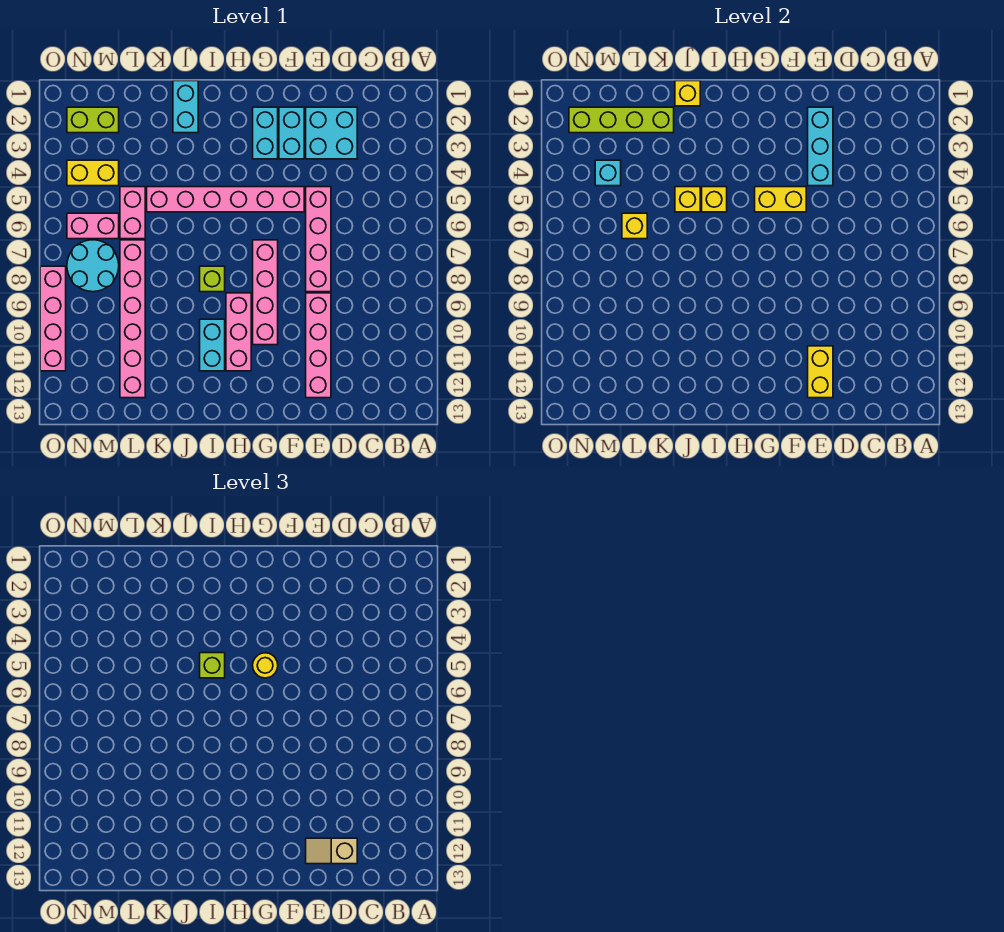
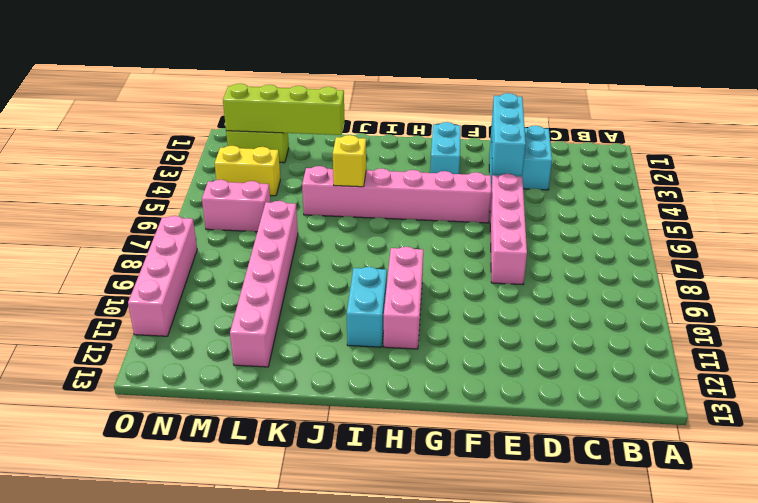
none -> pink 1x4 brick [306,293,331,398]
none -> cyan 1x2 brick [279,107,304,159]
none -> pink 1x4 brick [253,240,278,345]
none -> lime 1x1 brick [200,266,225,292]

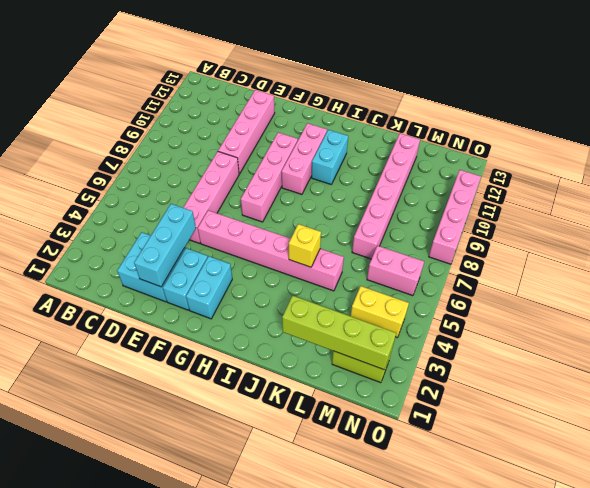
none -> lime 1x1 brick [200,266,225,292]
none -> cyan 1x2 brick [173,81,198,133]
none -> pink 1x2 brick [120,187,145,239]
none -> cyan 2x2 round brick [67,240,119,292]

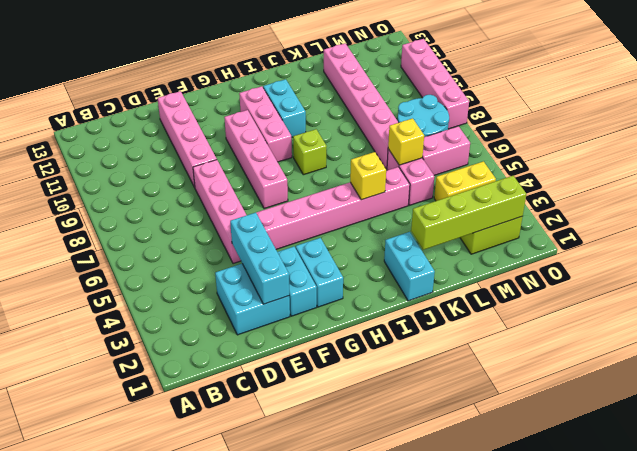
none -> yellow 1x2 brick [808,346,833,398]
none -> yellow 1x2 brick [755,187,806,212]
none -> yellow 1x1 brick [702,187,727,212]
none -> yellow 1x1 brick [675,81,700,106]

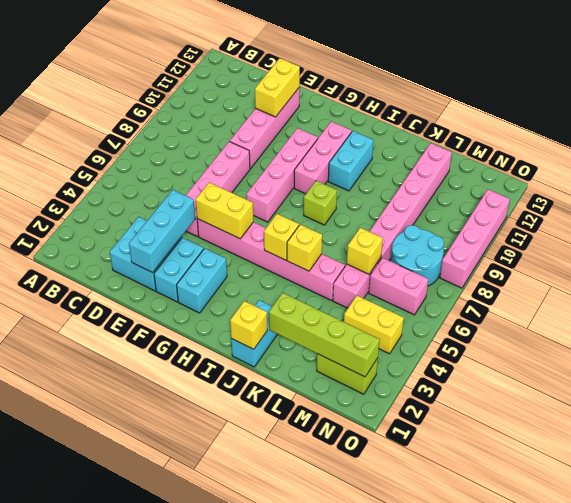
none -> cyan 1x1 brick [595,160,621,186]
none -> tan 1x2 slope [306,838,357,864]
none -> yellow 1x1 round brick [253,653,278,678]
none -> lime 1x1 brick [200,653,225,678]

